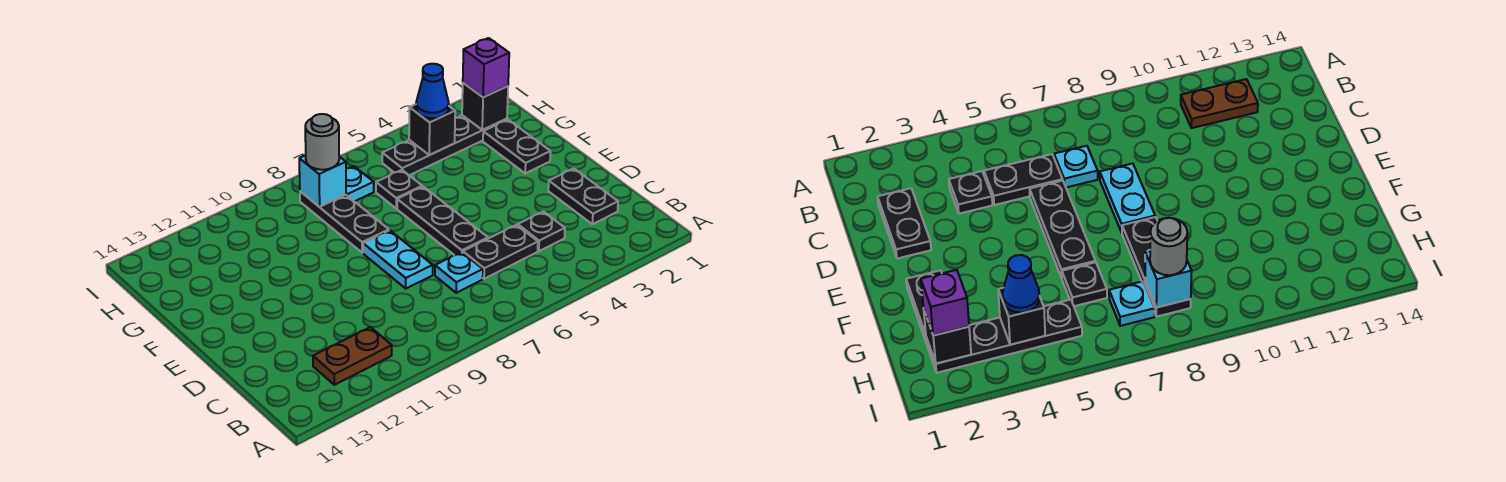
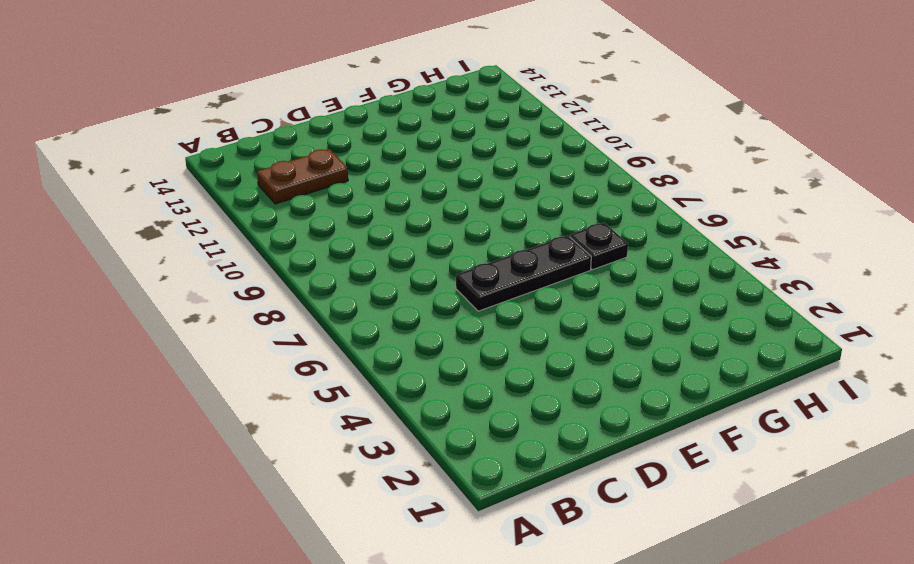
brown 1x2 plate [257,149,348,204] -> brown 1x2 plate turned to [313,327,392,385]
none -> black 1x2 plate [548,168,618,224]
none -> black 1x1 plate [518,211,565,251]
none -> black 1x2 plate [463,225,538,279]

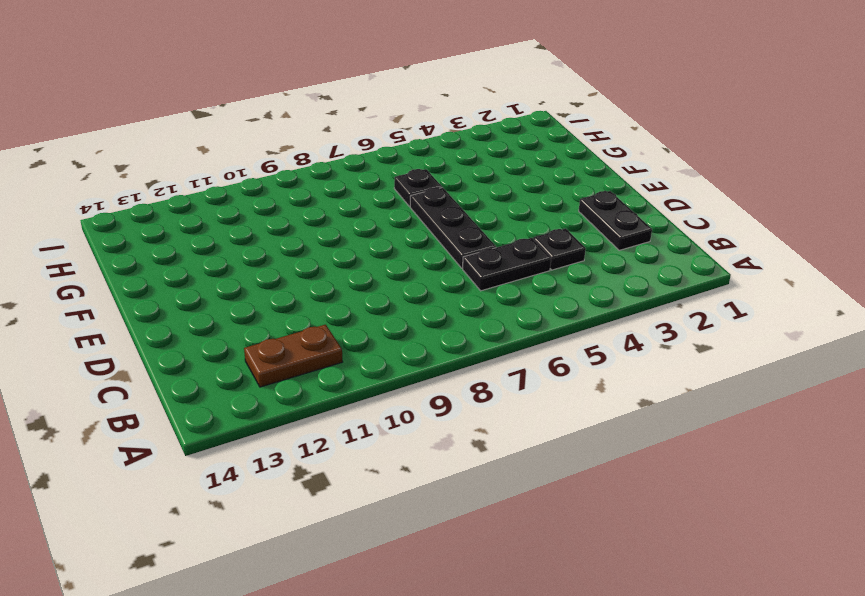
none -> cyan 1x1 plate [435,252,483,293]
none -> cyan 1x2 plate [363,230,433,288]
none -> black 1x2 plate [483,120,551,173]

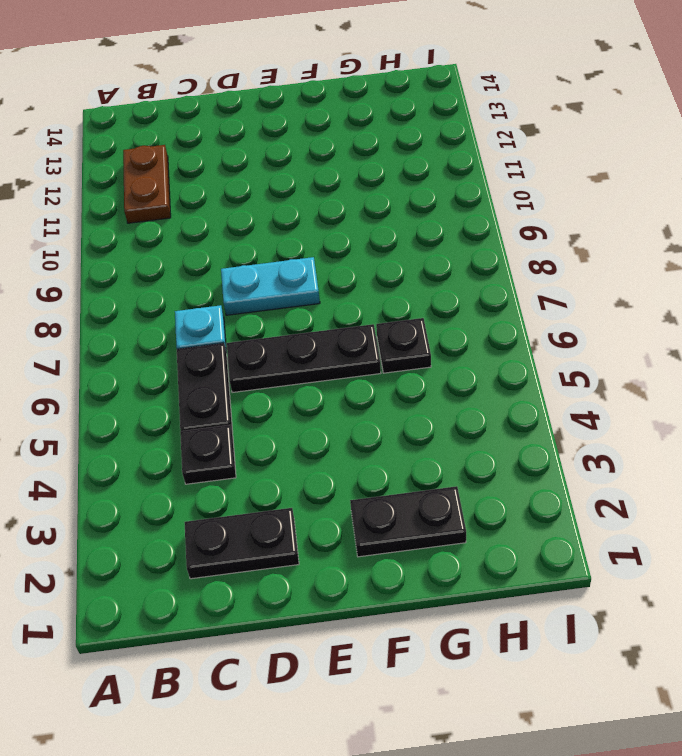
none -> black 1x3 plate [300,191,389,253]
none -> black 1x4 plate [382,115,507,175]
none -> cyan 1x1 plate [346,166,374,201]

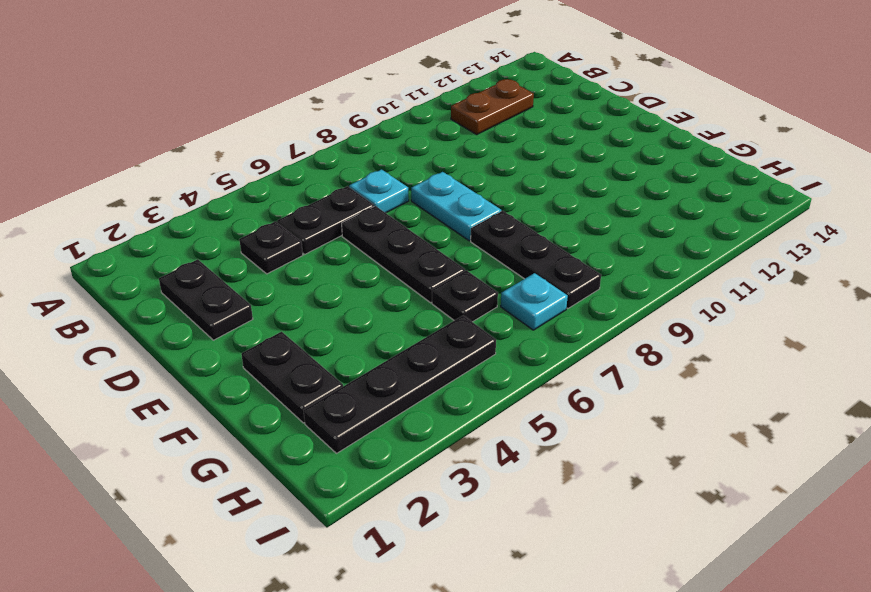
none -> black 1x1 brick [462,83,508,130]
none -> black 1x1 brick [409,104,455,155]
none -> cyan 1x1 brick [299,155,346,207]

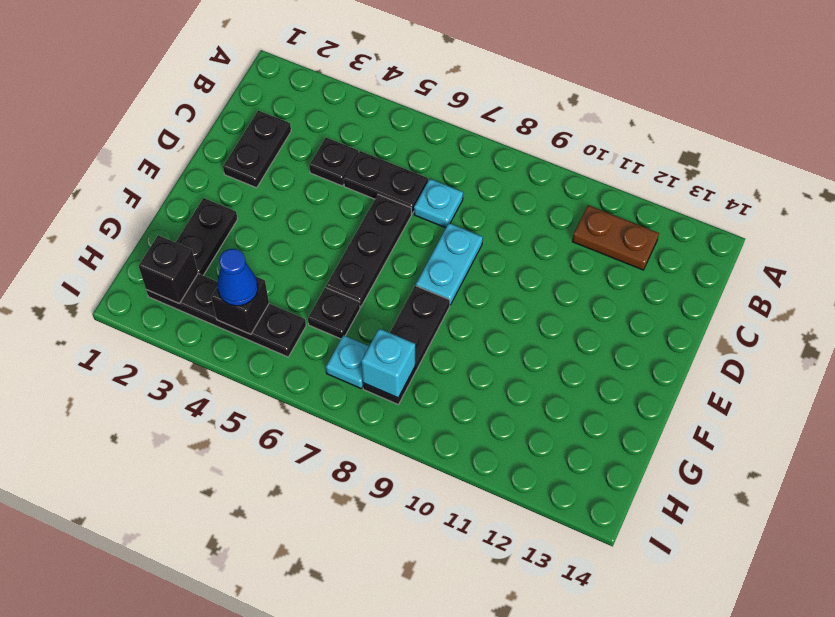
none -> purple 1x1 brick [463,38,509,97]
none -> grey 1x1 round brick [305,114,339,170]

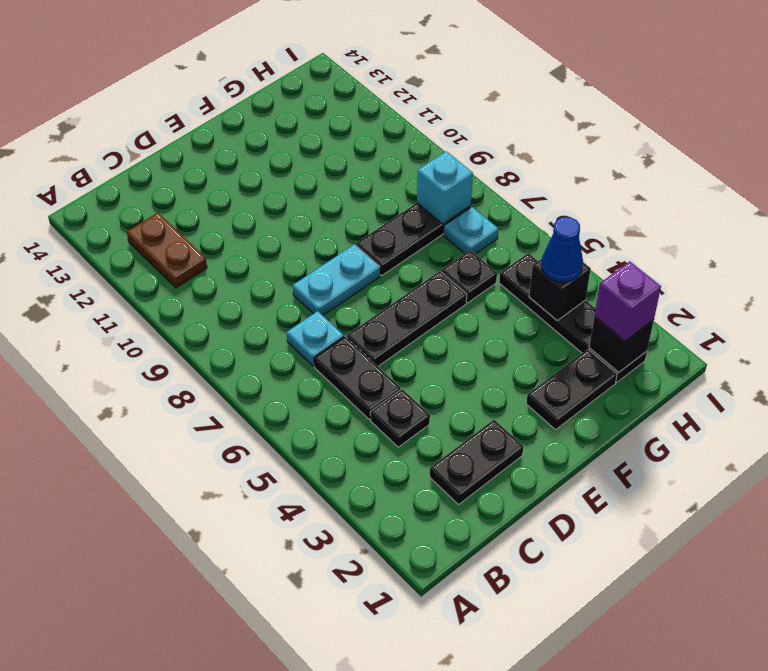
none -> grey 1x1 round brick [305,114,339,170]

